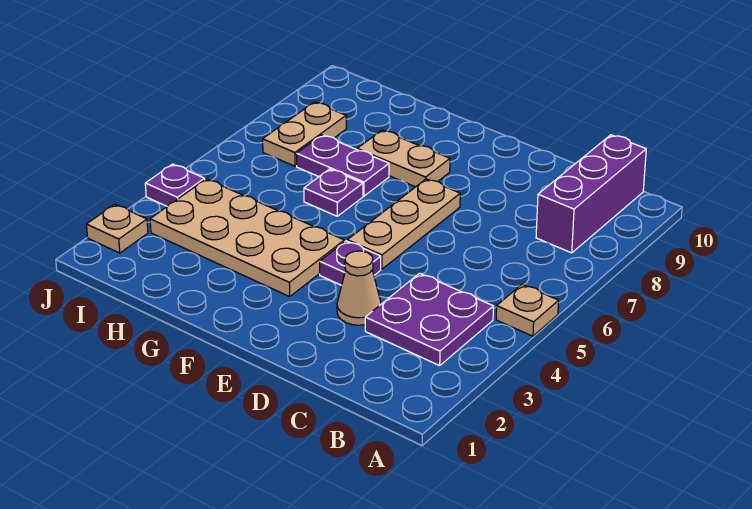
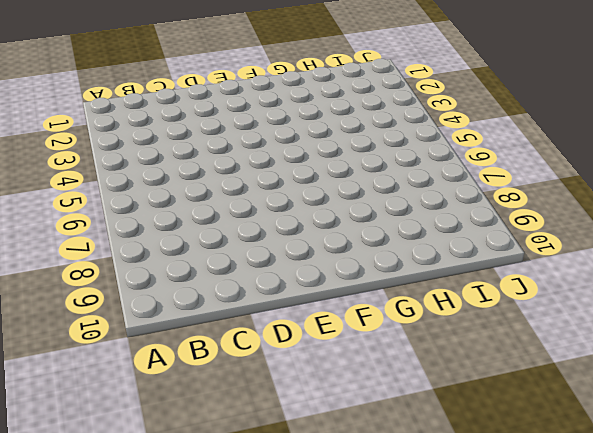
none -> tan 1x1 plate [496,284,559,336]
none -> purple 2x2 plate [365,273,493,366]
none -> purple 1x3 brick [536,135,646,253]

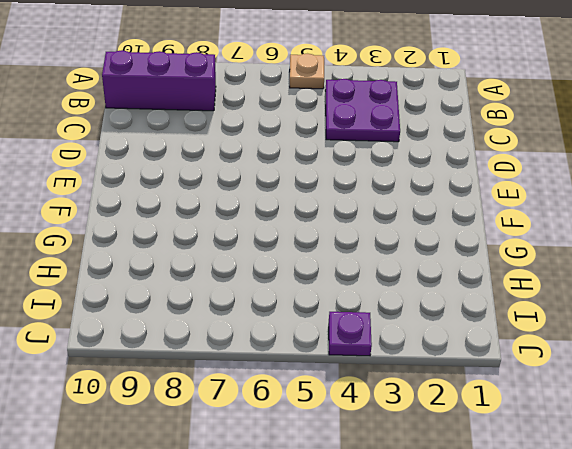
none -> tan 1x1 cone [337,251,381,325]
none -> purple 1x1 plate [320,241,381,285]
none -> tan 1x3 plate [347,179,460,269]

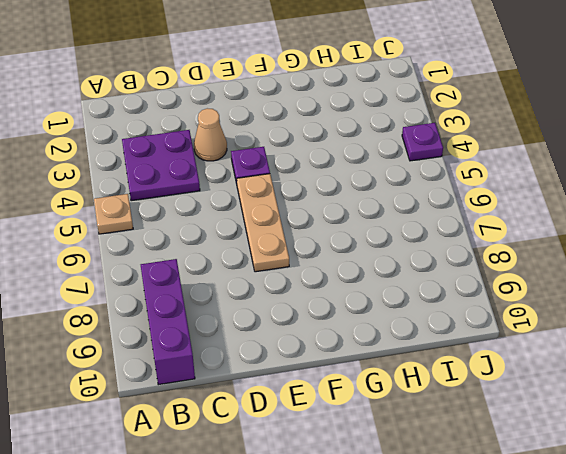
none -> tan 2x4 plate [150,179,344,297]
none -> tan 1x2 plate [357,130,450,187]
none -> purple 1x1 plate [304,169,363,216]

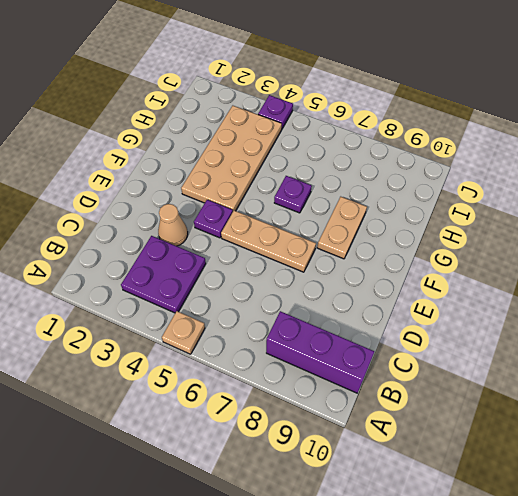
none -> purple 1x2 plate [296,135,389,196]
none -> tan 1x2 plate [263,102,346,166]
none -> tan 1x1 plate [87,204,148,253]

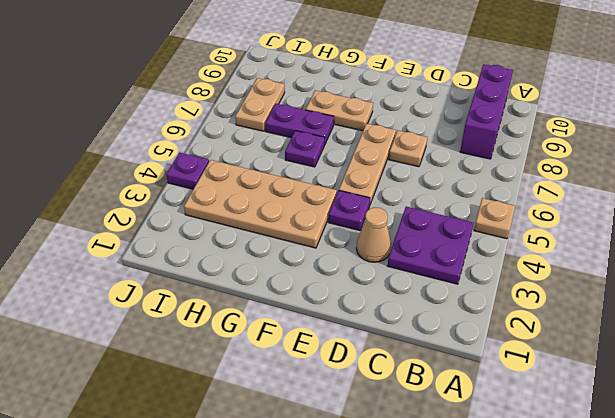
tan 1x1 plate [389,130,427,167] -> tan 1x1 plate moved to [87,204,148,253]

